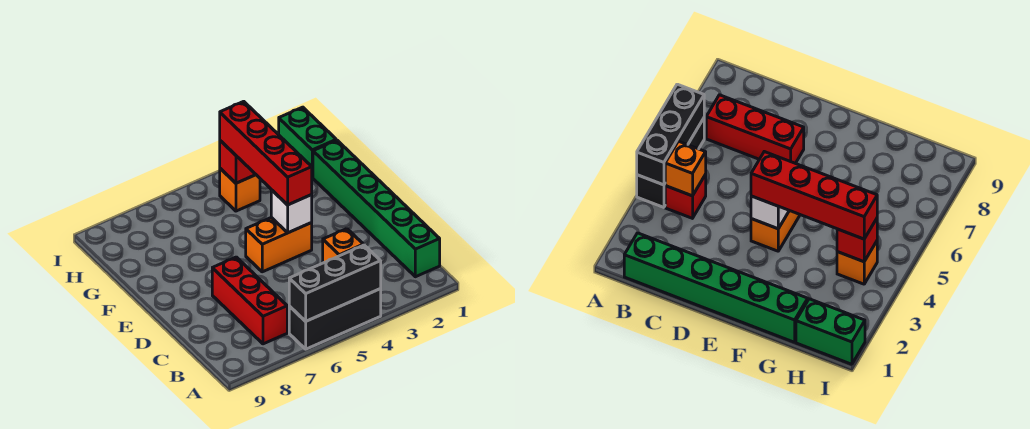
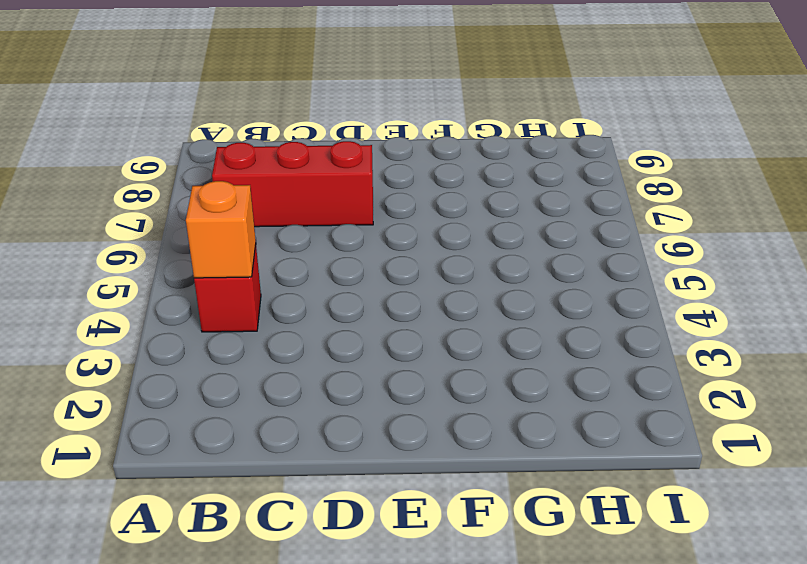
none -> black 1x3 brick [289,289,381,349]
none -> green 1x6 brick [313,140,440,277]
none -> orange 1x2 brick [246,217,312,272]

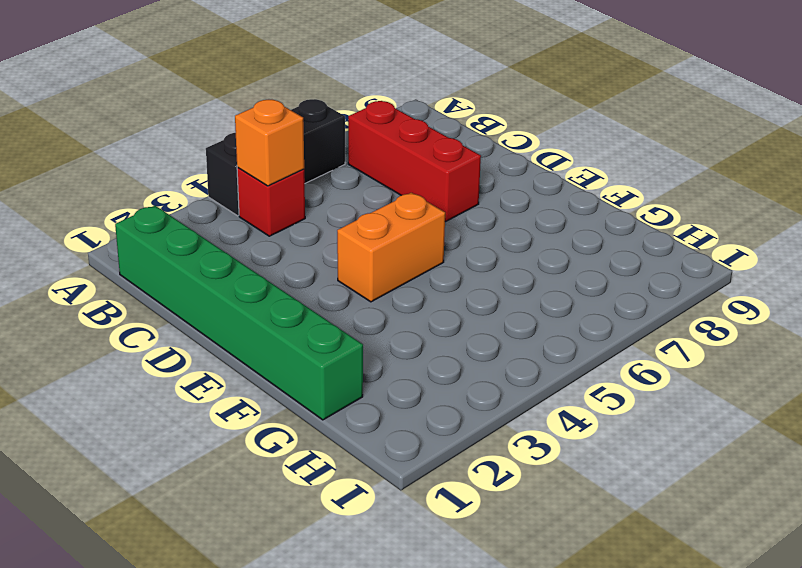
none -> green 1x2 brick [279,107,336,177]
none -> orange 1x1 brick [220,169,260,211]
none -> black 1x3 brick [289,245,381,321]

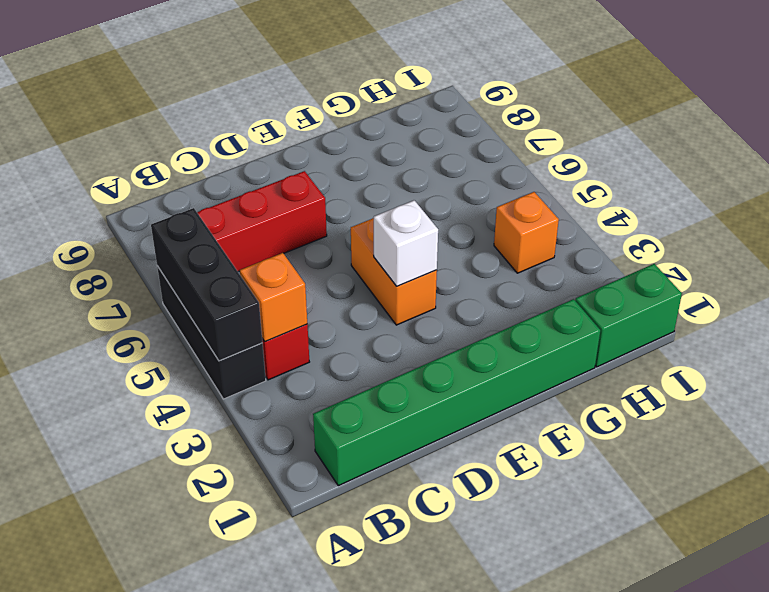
none -> red 1x1 brick [220,141,256,183]
none -> red 1x4 brick [220,101,312,205]

